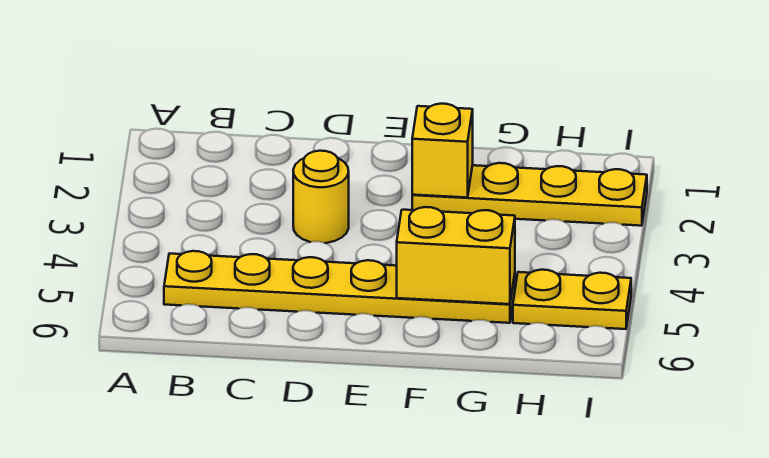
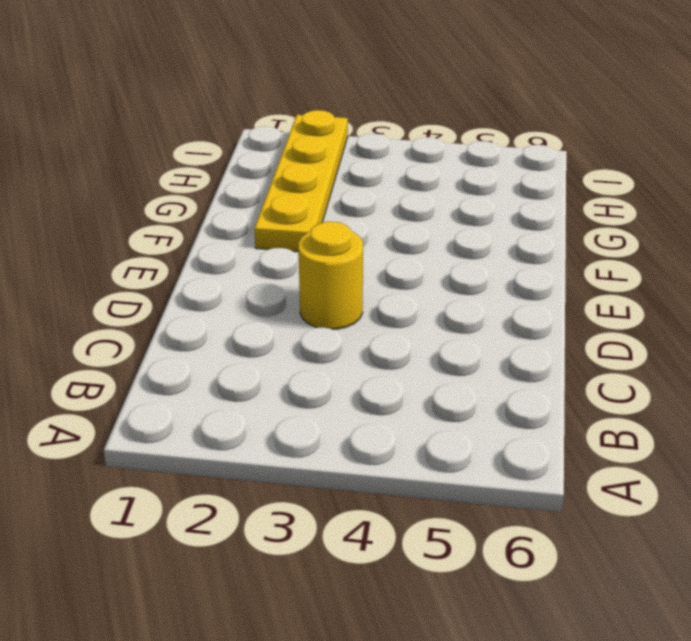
none -> yellow 1x6 plate [164,251,515,323]
none -> yellow 1x2 plate [513,270,631,329]

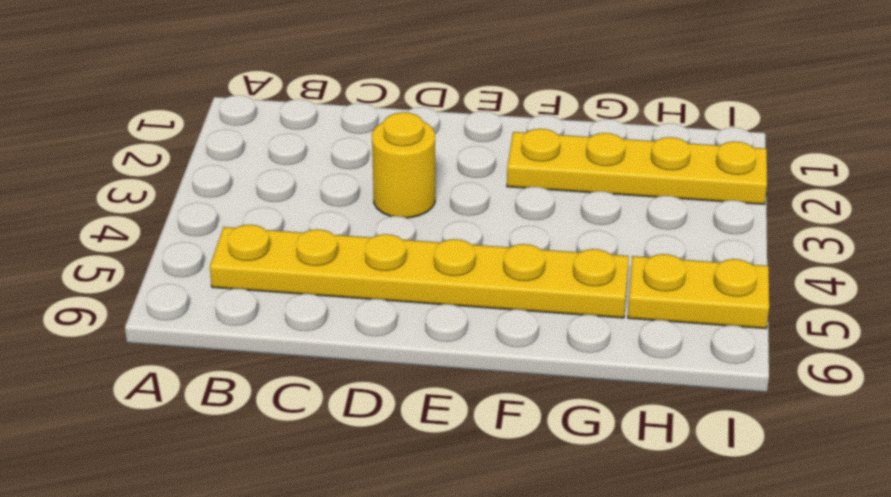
none -> yellow 1x1 brick [412,104,473,198]
none -> yellow 1x2 brick [397,207,515,304]

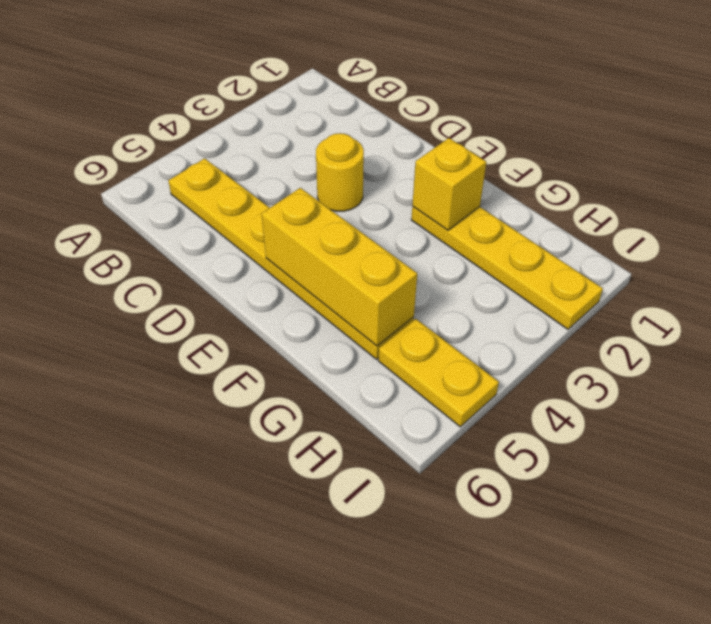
yellow 1x3 brick [262,188,417,346] -> yellow 1x2 brick [397,207,515,304]

